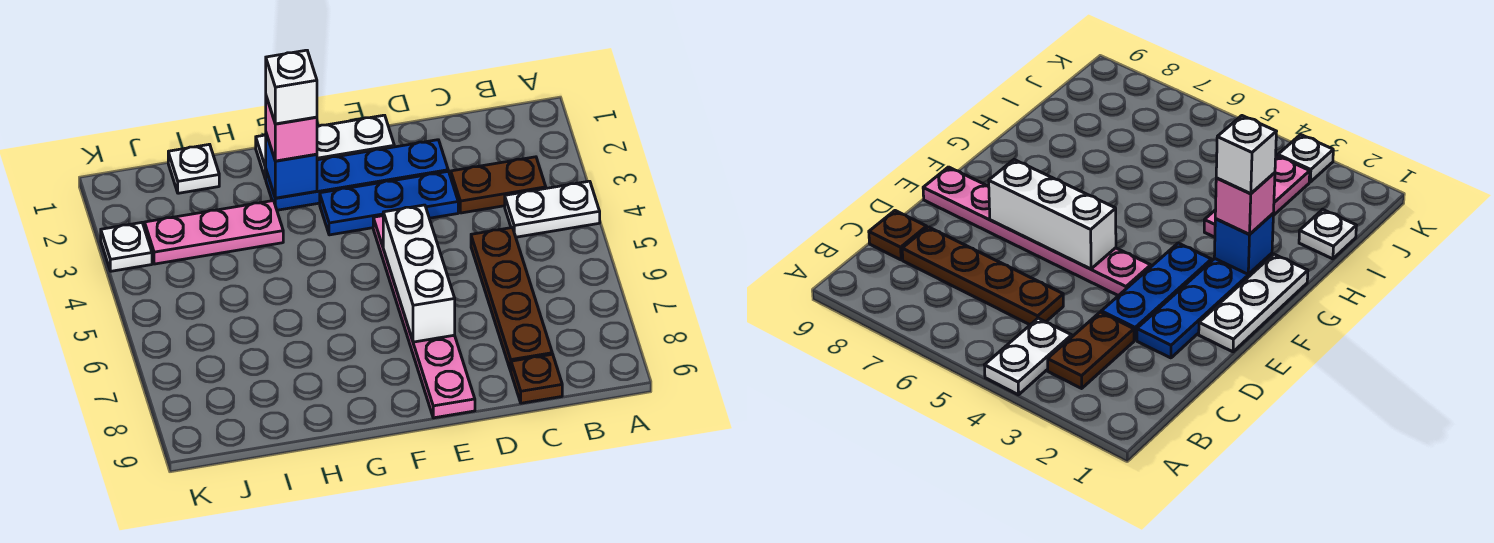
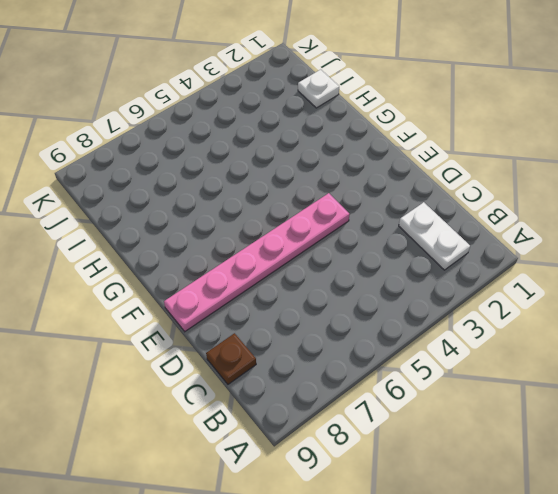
white 1x2 plate [399,202,470,270] -> white 1x2 plate moved to [505,181,600,237]
none -> brown 1x2 plate [451,157,546,213]
none -> brown 1x4 plate [471,228,552,371]
none -> blue 1x4 plate [266,140,448,210]

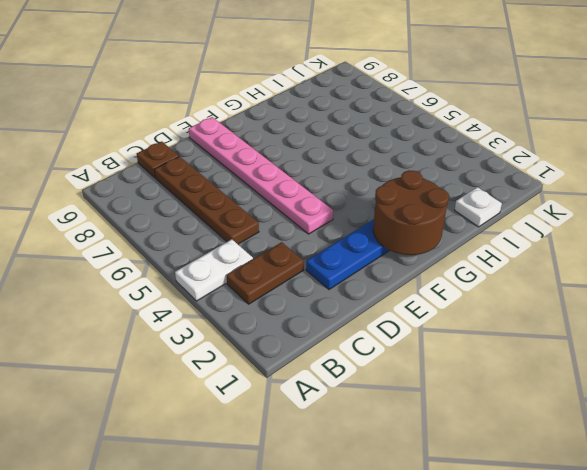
brown 2x2 round brick [373,170,449,255] -> blue 1x1 brick [266,134,317,198]
none -> blue 1x3 plate [320,171,458,235]
none -> white 1x3 plate [256,115,394,179]
none -> pink 1x3 plate [145,201,283,264]

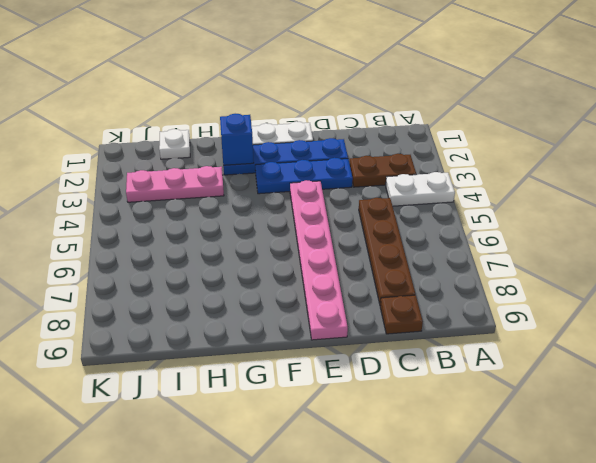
none -> white 1x1 plate [101,223,152,271]
none -> white 1x3 brick [383,205,455,342]
none -> pink 1x1 brick [266,97,317,161]

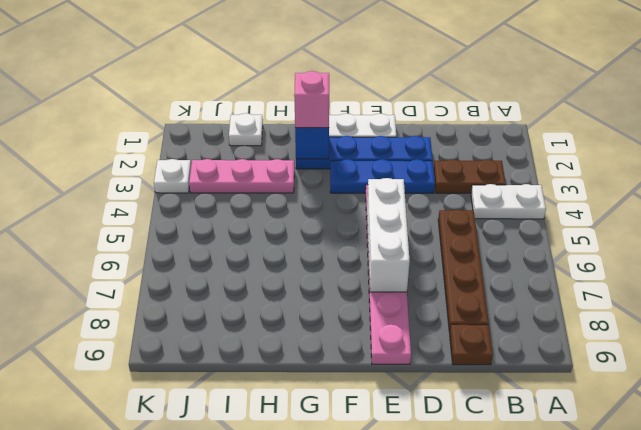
none -> white 1x1 brick [266,50,317,124]

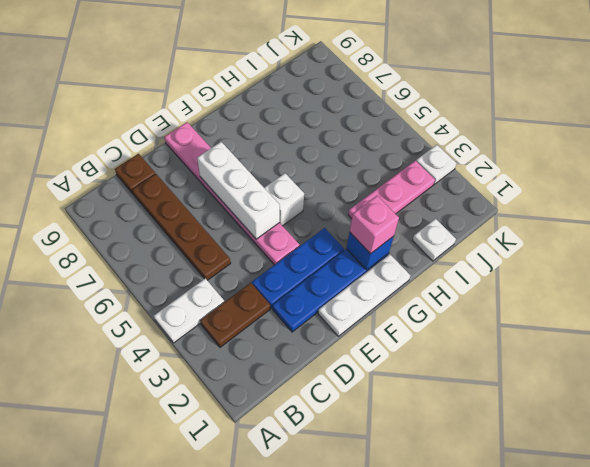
white 1x1 brick [264,173,304,226] -> white 1x1 brick moved to [266,50,317,124]

